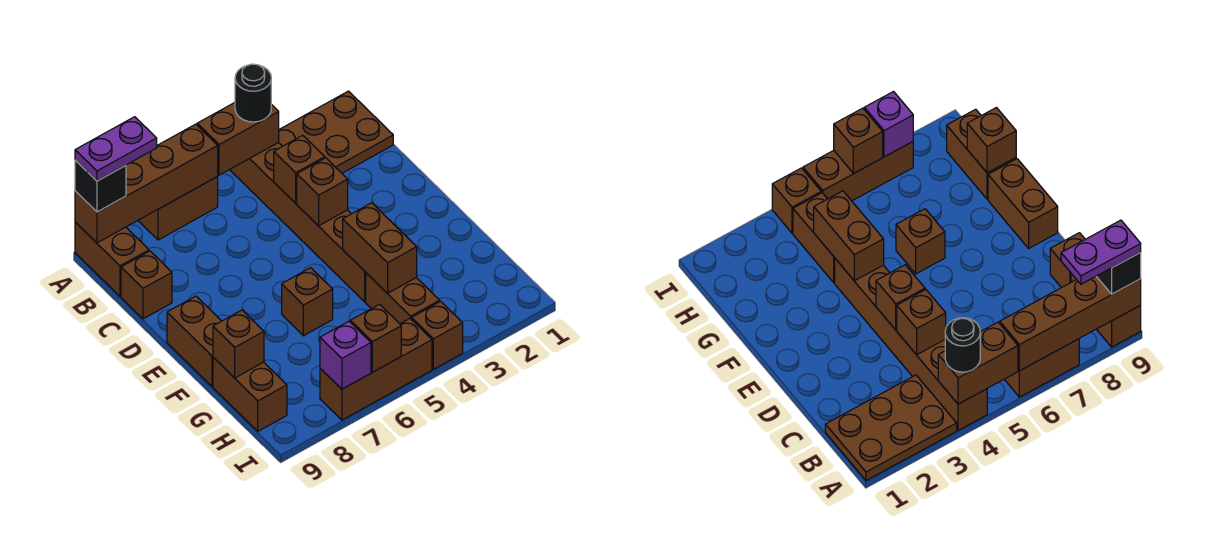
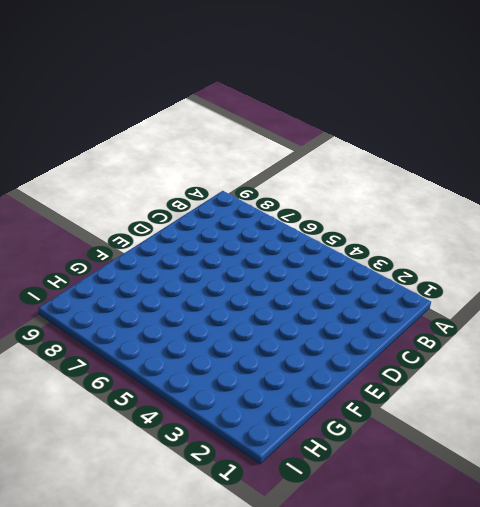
none -> brown 2x3 plate [279,91,393,173]
none -> brown 1x6 brick [230,142,366,302]
none -> brown 1x2 brick [138,177,218,240]

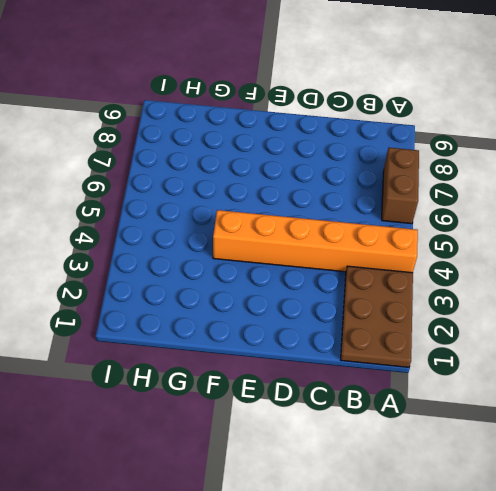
orange 1x6 brick [213,210,418,273] -> brown 1x6 brick [230,142,366,302]
none -> brown 1x2 brick [75,222,149,296]
none -> brown 1x1 brick [121,251,172,319]
none -> brown 1x2 brick [167,296,221,386]

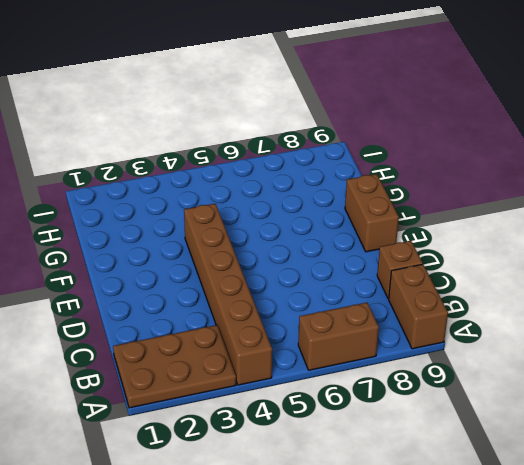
none -> brown 1x1 brick [282,268,333,336]
none -> brown 1x2 brick [366,273,440,324]
none -> brown 1x2 brick [213,357,287,431]

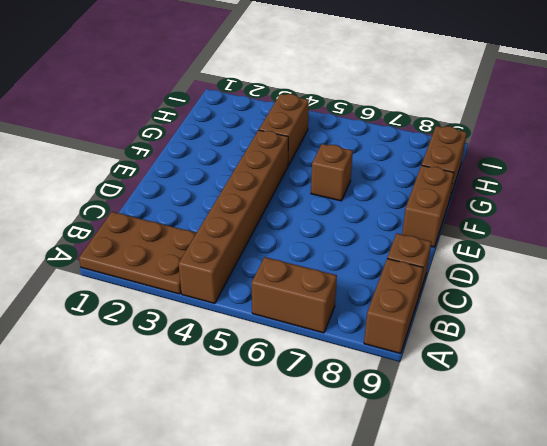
none -> brown 1x1 brick [412,301,463,369]
none -> brown 1x3 brick [320,319,432,420]
none -> brown 1x2 brick [197,103,279,175]

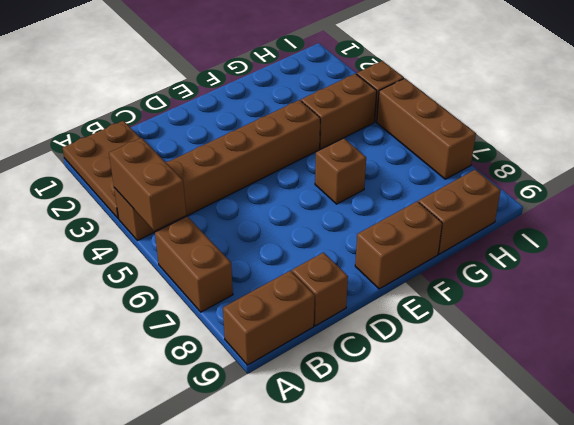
none -> brown 1x4 brick [75,124,218,243]
none -> brown 1x1 brick [274,135,325,203]
none -> brown 1x1 brick [297,158,348,226]

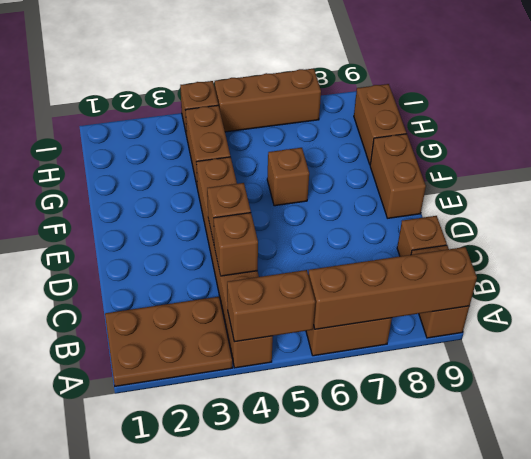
none -> brown 1x2 brick [343,203,417,293]
none -> brown 1x1 brick [213,310,264,378]
none -> brown 1x1 brick [351,304,401,372]

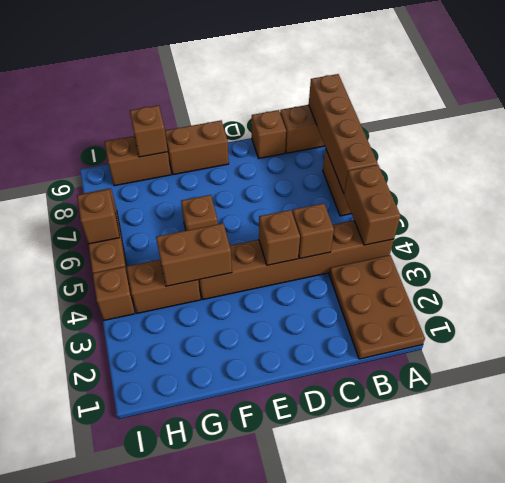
none -> purple 1x1 brick [320,321,371,389]
none -> black 1x1 round brick [235,64,271,122]
none -> black 1x1 brick [75,160,126,212]

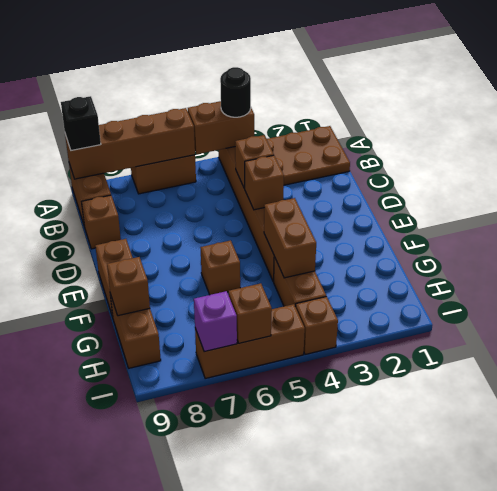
none -> purple 1x2 plate [75,117,157,181]

